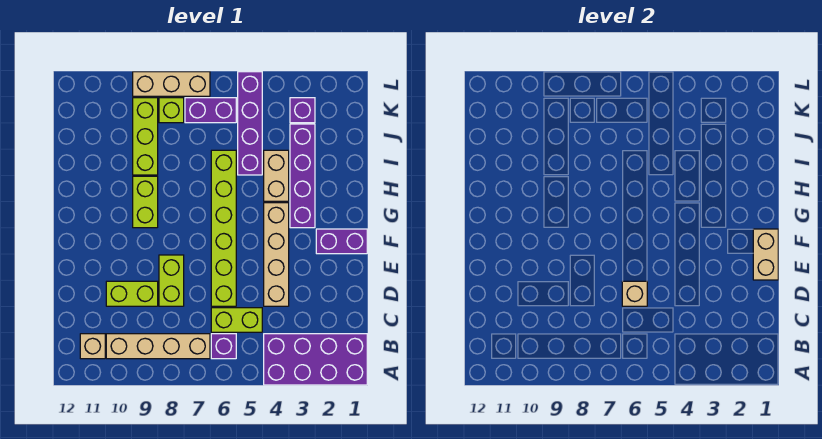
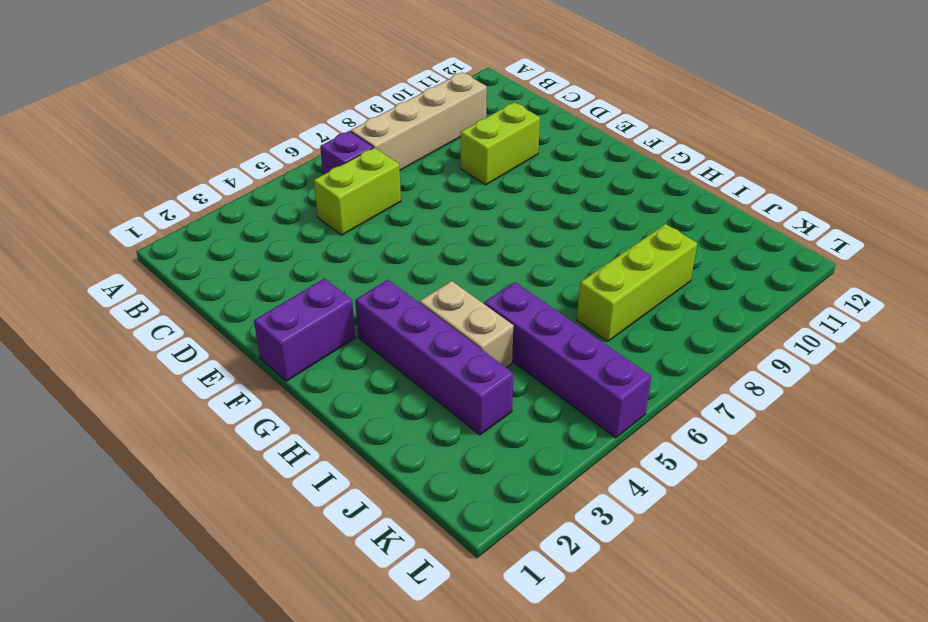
lime 1x3 brick [577,224,697,341] -> lime 1x3 brick turned to [133,98,158,175]
none -> purple 2x4 brick [264,334,367,385]
none -> tan 1x1 brick [80,334,105,359]
none -> tan 1x4 brick [264,203,289,306]

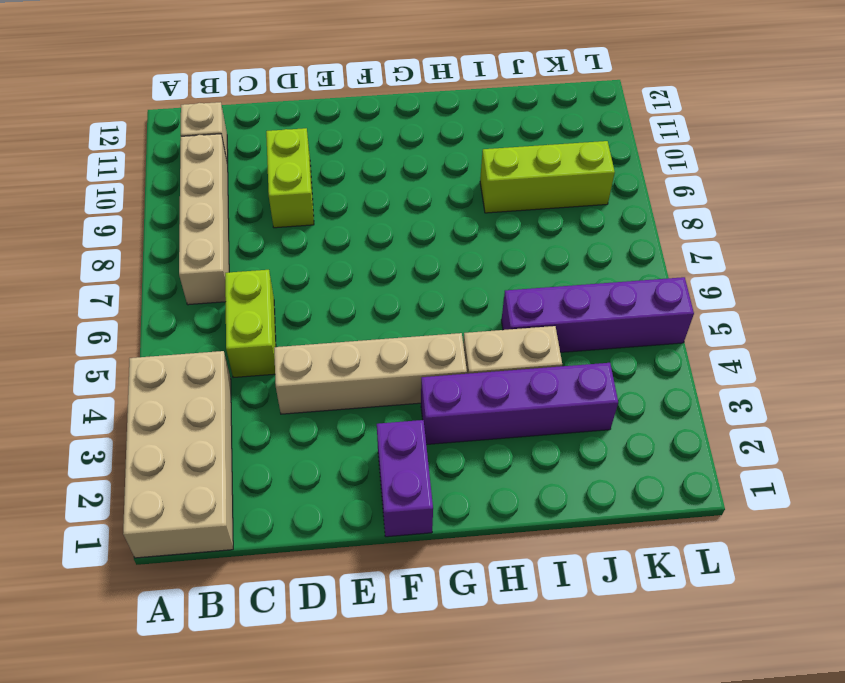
tan 2x4 brick [123,351,233,558] -> purple 2x4 brick [264,334,367,385]
none -> purple 1x1 brick [211,334,236,359]
none -> lime 1x6 brick [211,150,236,306]
none -> lime 1x2 brick [159,255,184,306]

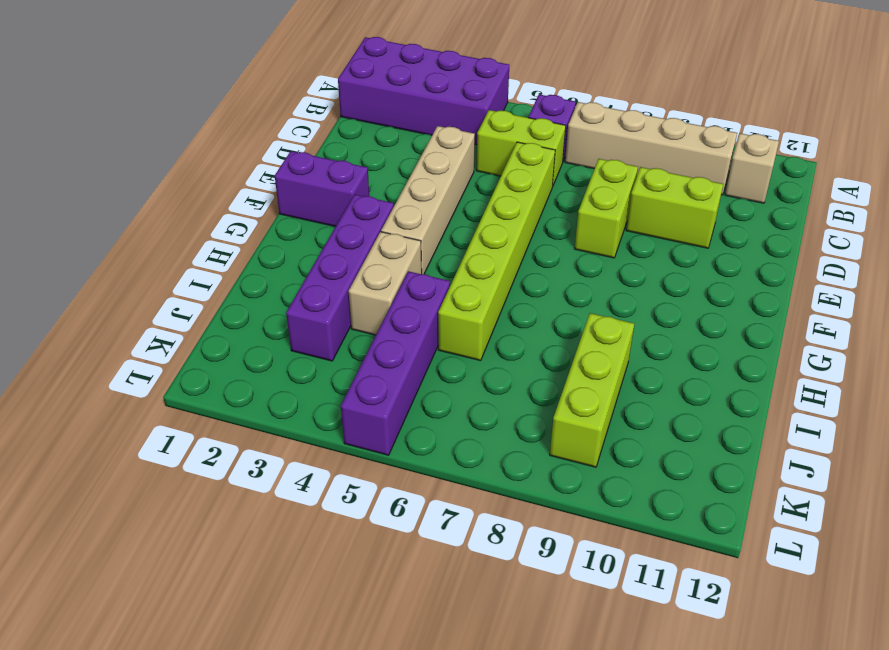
none -> lime 1x2 brick [133,176,158,228]
none -> purple 1x1 brick [290,98,315,123]
none -> purple 1x2 brick [185,98,236,123]

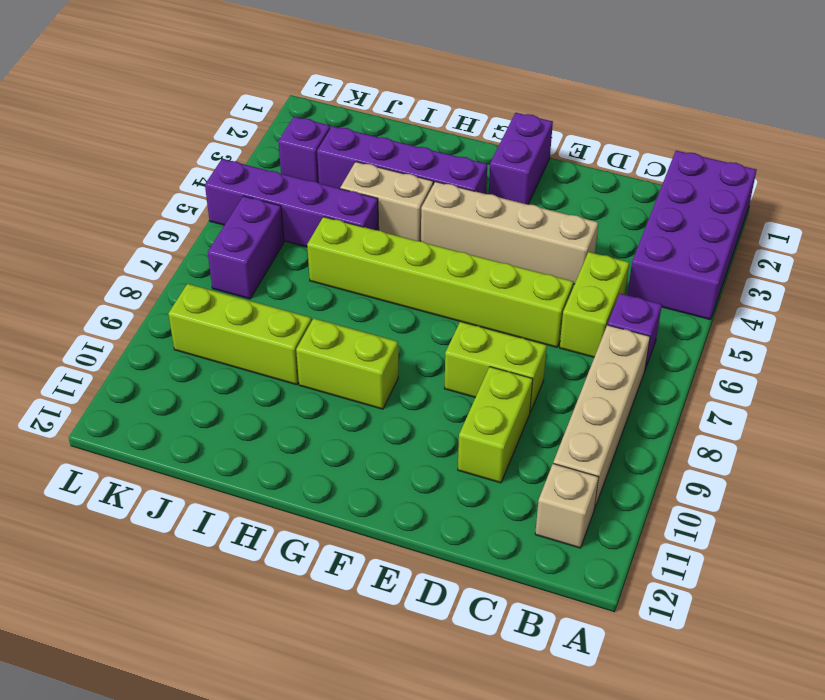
none -> lime 1x1 brick [159,98,184,123]
none -> tan 1x3 brick [133,72,210,96]
none -> tan 1x1 brick [622,281,647,306]

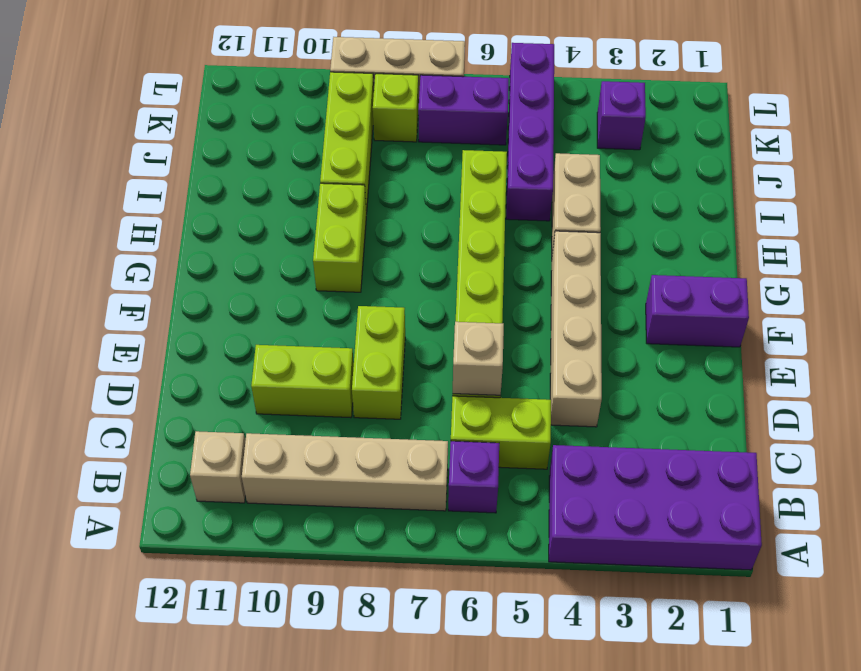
none -> purple 1x4 brick [290,124,315,228]
none -> tan 1x2 brick [753,229,778,280]

